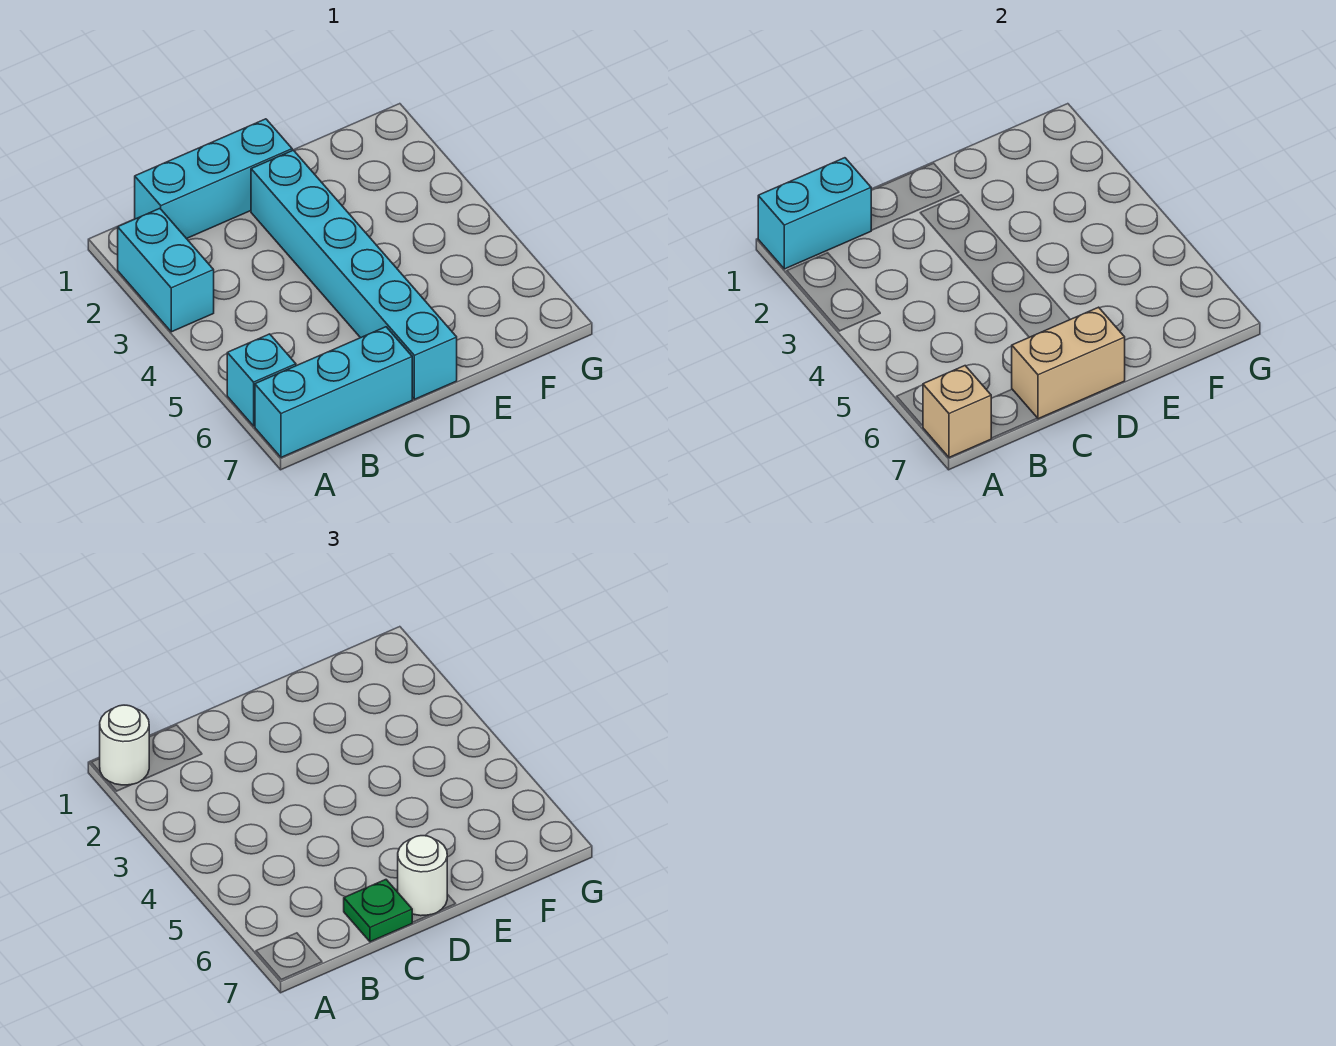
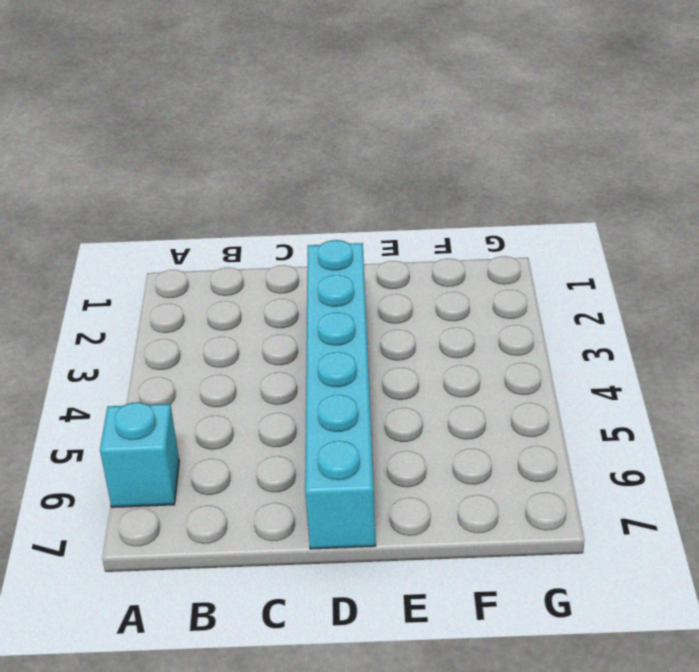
none -> cyan 1x2 brick [118,209,214,332]
none -> cyan 1x3 brick [255,327,412,457]

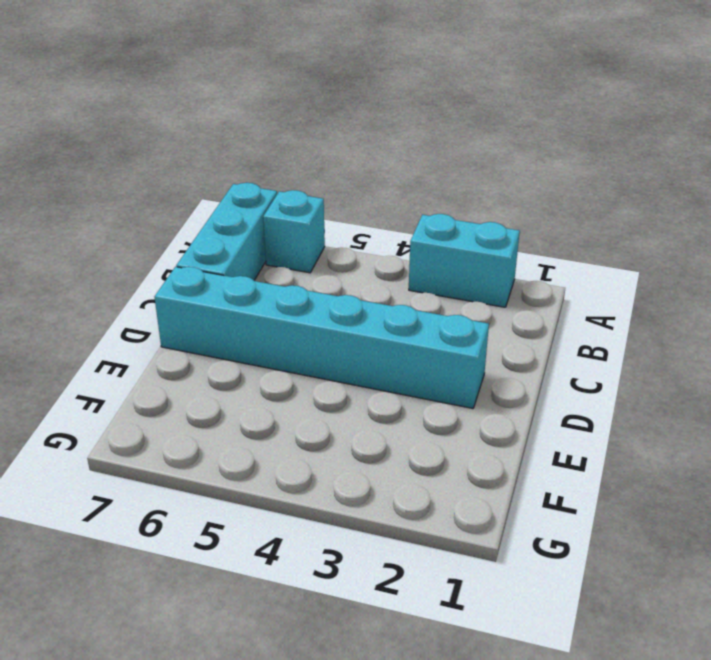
none -> cyan 1x3 brick [135,119,292,239]
none -> cyan 1x2 brick [758,158,871,269]

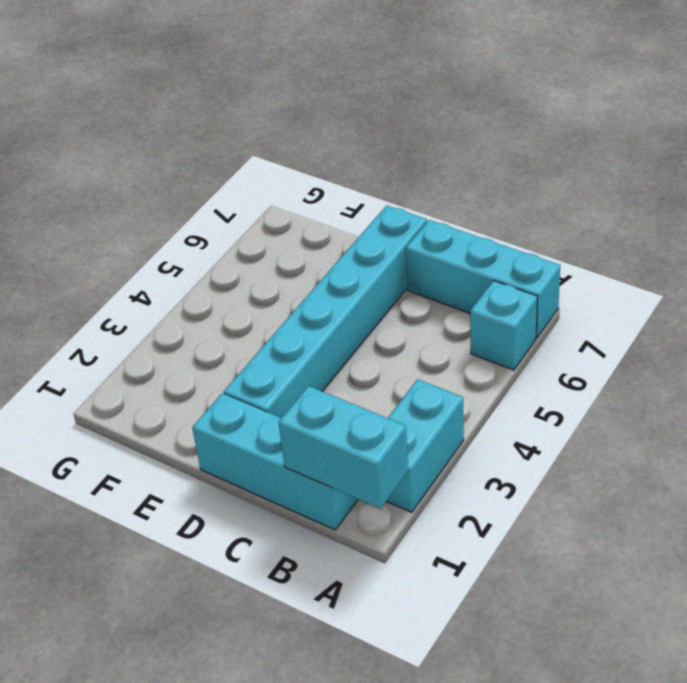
none -> tan 1x1 brick [923,366,991,457]
none -> tan 1x2 brick [1012,307,1125,419]

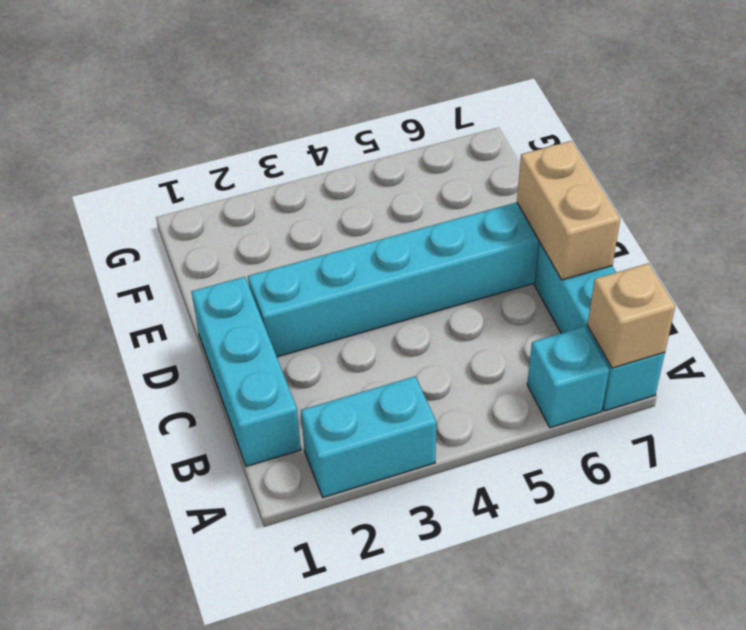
none -> cyan 1x2 brick [758,158,871,269]
none -> white 1x1 round brick [100,705,149,785]

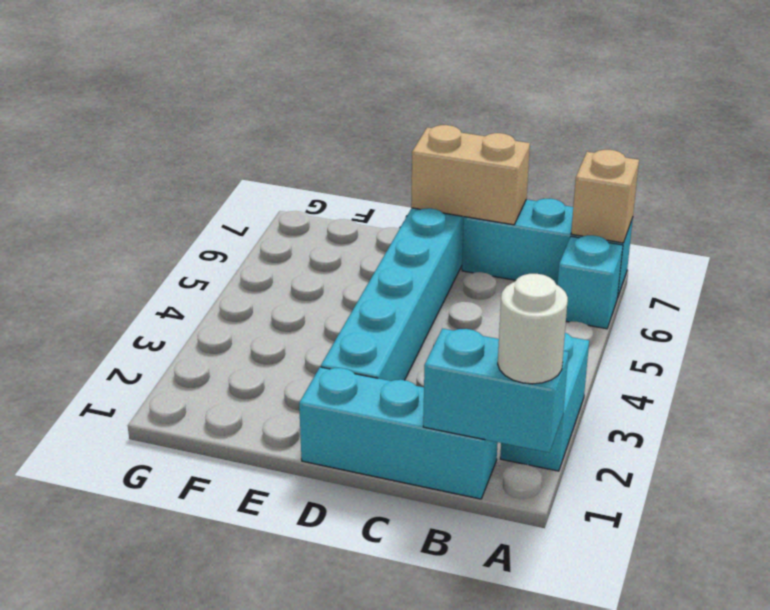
none -> green 1x1 plate [344,880,413,942]
none -> white 1x1 round brick [398,836,447,916]

